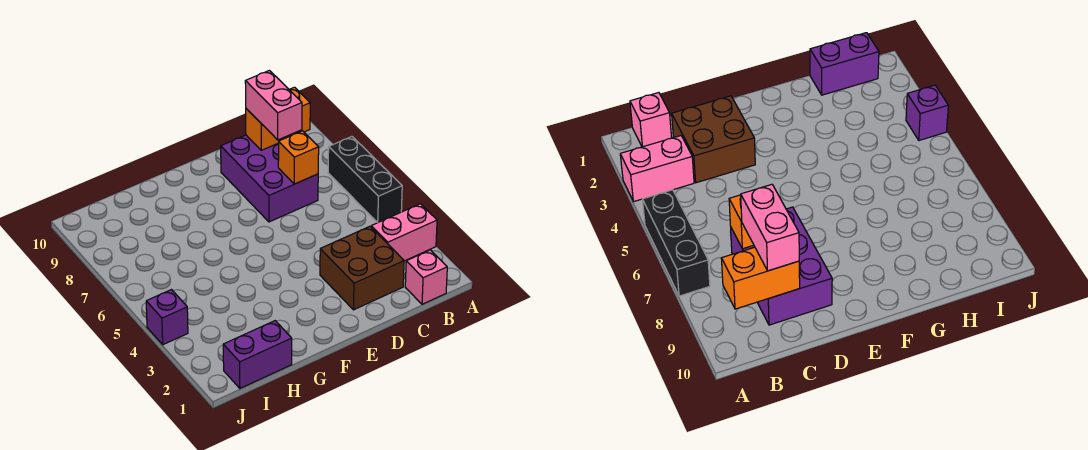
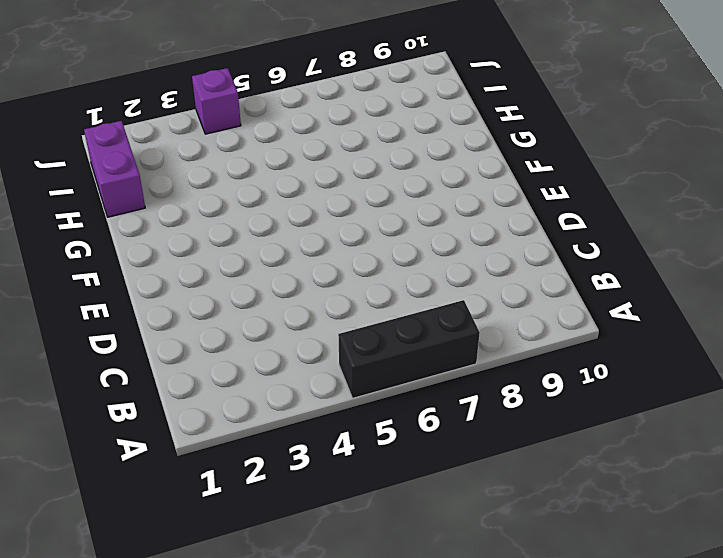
none -> pink 1x2 brick [371,204,437,261]
none -> pink 1x1 brick [405,250,447,304]

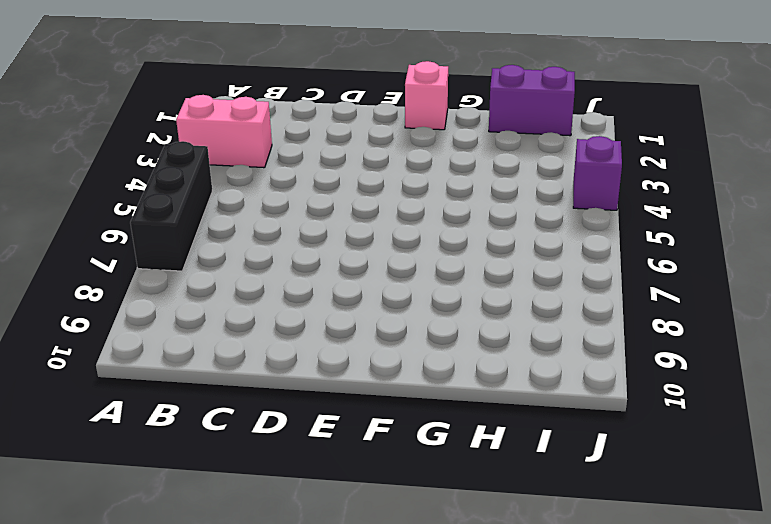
pink 1x1 brick [405,61,448,130] -> pink 1x1 brick moved to [405,250,447,304]
none -> brown 2x2 brick [320,226,404,310]
none -> purple 2x3 brick [221,135,318,222]

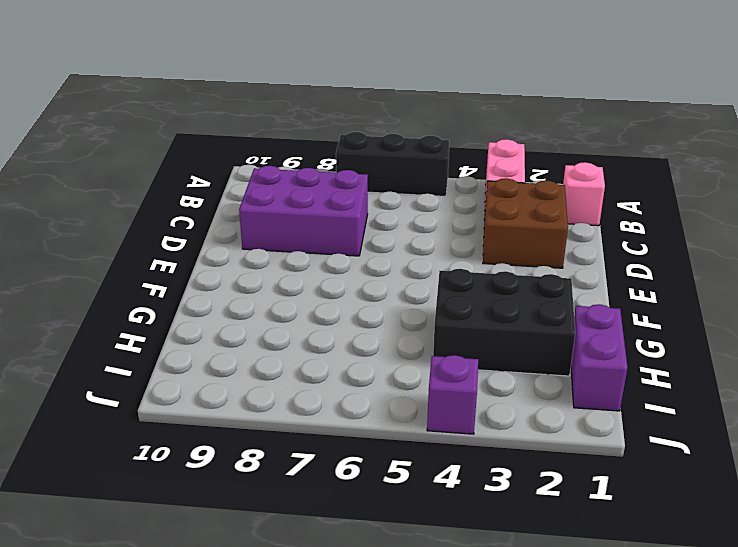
black 2x3 brick [433,269,575,376] -> none
none -> orange 1x2 brick [246,87,310,150]
none -> orange 1x1 brick [278,131,319,184]

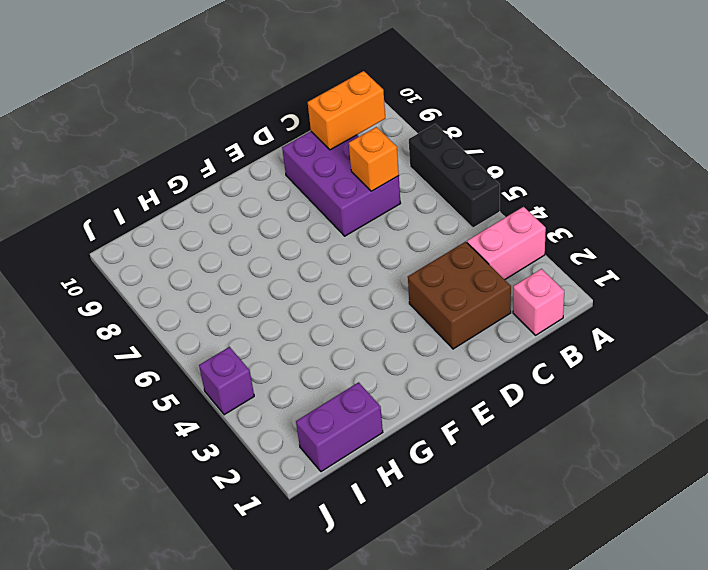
none -> pink 1x2 brick [245,71,302,140]

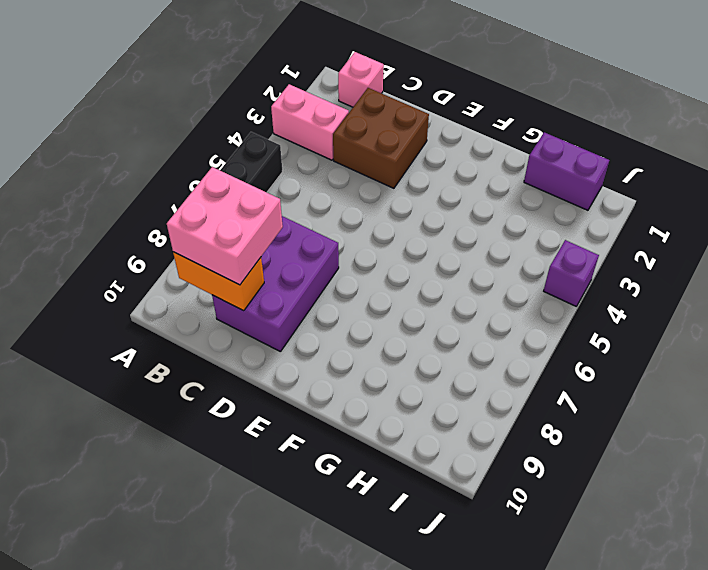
pink 2x2 brick [167,167,283,285] -> pink 1x2 brick [245,71,302,140]
none -> orange 1x1 brick [278,131,319,184]

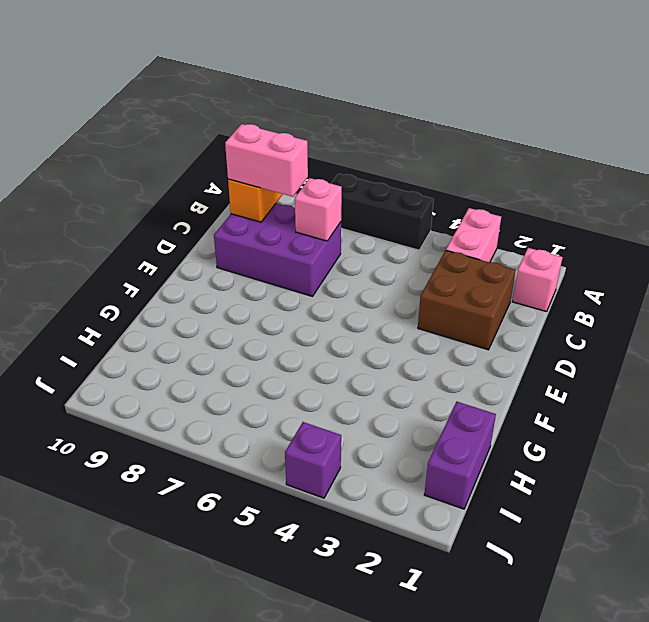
pink 1x1 brick [295,178,342,241] -> orange 1x1 brick [278,131,319,184]

